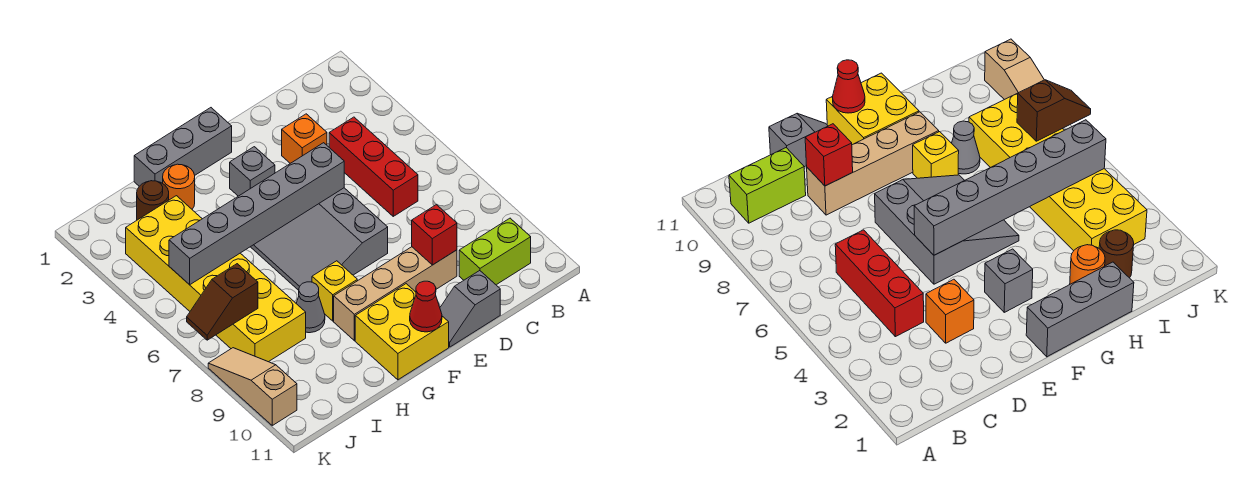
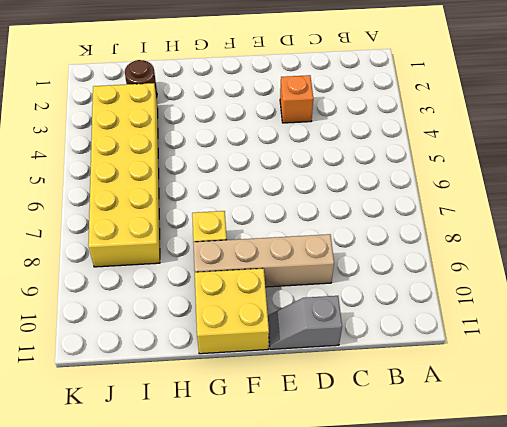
none -> lime 1x2 brick [459,218,531,285]
none -> red 1x3 brick [329,117,418,216]
none -> grey 3x3 slope [251,188,388,290]

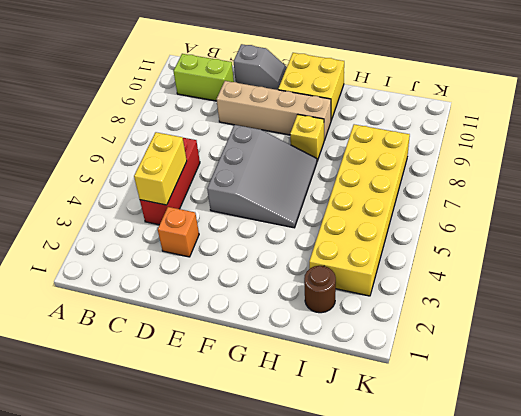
yellow 1x2 brick [134,132,187,205] -> none
none -> grey 1x3 brick [134,108,232,186]
none -> grey 1x1 brick [230,147,275,196]
none -> orange 1x1 round brick [163,164,195,209]

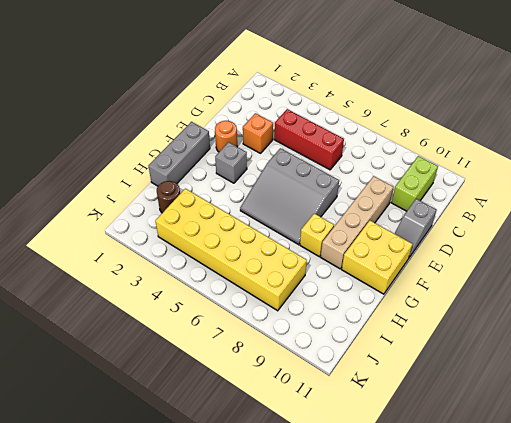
orange 1x1 round brick [215,121,237,152] -> orange 1x1 round brick moved to [163,164,195,209]
none -> grey 1x1 cone [296,282,325,333]
none -> tan 1x3 slope [208,348,297,425]
none -> red 1x1 brick [412,205,457,265]

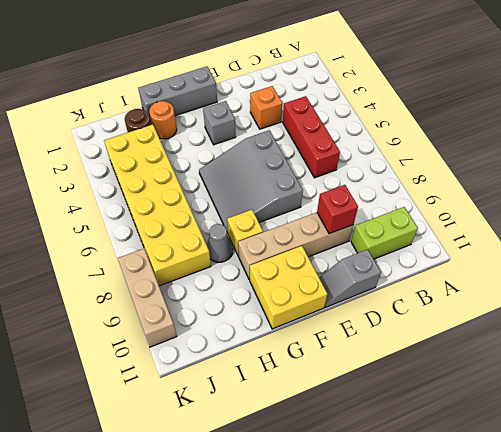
tan 1x3 brick [118,249,177,347] -> tan 1x3 slope [208,348,297,425]
none -> grey 1x6 brick [169,143,344,285]
none -> red 1x1 cone [410,281,442,332]
none -> brown 1x2 slope [187,264,258,340]

